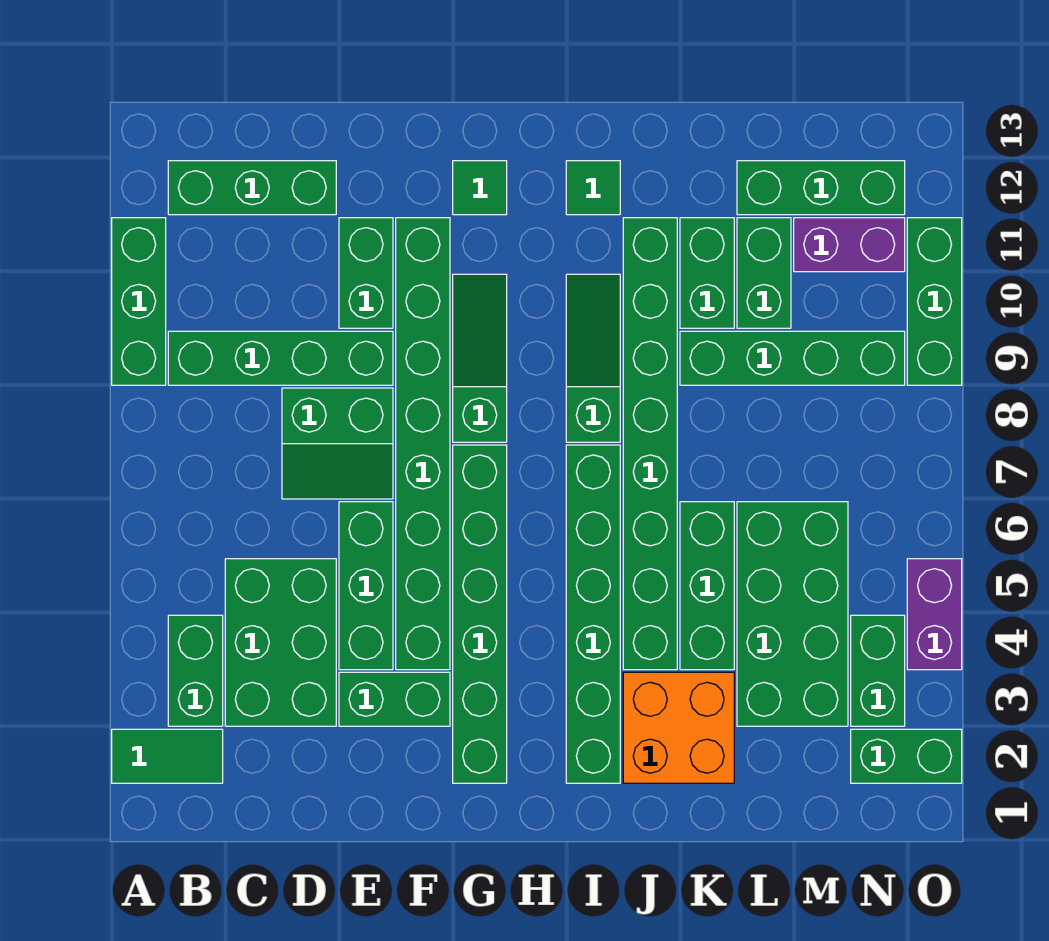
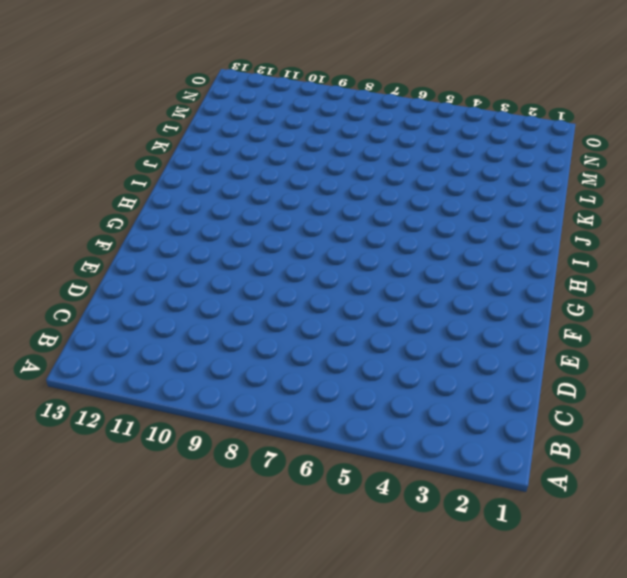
none -> green 1x2 tile [112,729,223,783]
none -> green 1x3 brick [112,218,166,385]
none -> green 1x2 brick [168,615,223,726]
none -> green 1x4 brick [168,331,393,385]

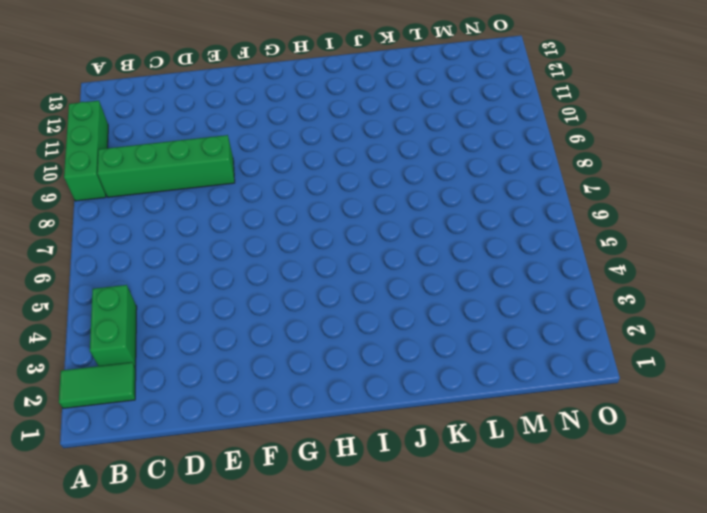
none -> green 1x3 brick [168,161,336,215]
none -> green 2x3 brick [225,559,336,726]
none -> green 2x2 slope [282,388,393,499]
none -> green 1x2 brick [339,672,450,726]

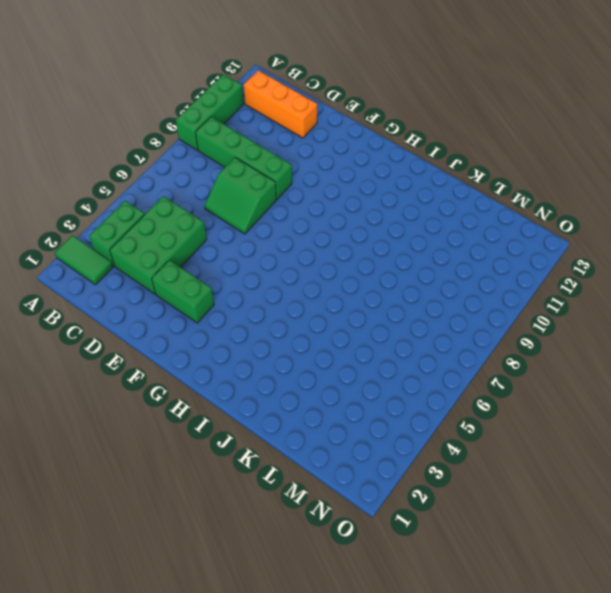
orange 1x3 brick [244,70,317,138] -> green 1x3 brick [168,161,336,215]
none -> green 1x3 brick [339,502,393,670]
none -> green 1x2 brick [339,218,393,328]
none -> green 1x8 brick [396,218,450,670]
none -> green 1x6 brick [453,445,507,783]

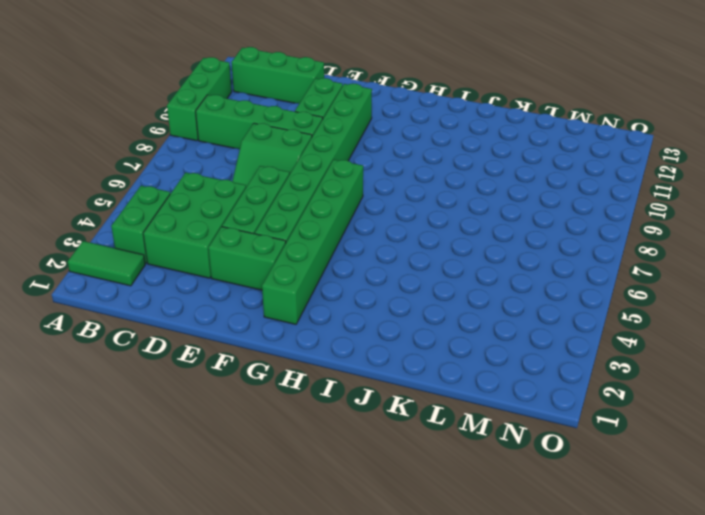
none -> green 1x3 slope [453,274,507,442]
none -> green 1x1 tile [453,161,507,215]
none -> green 1x6 brick [566,445,620,783]
none -> green 1x3 slope [566,274,620,442]

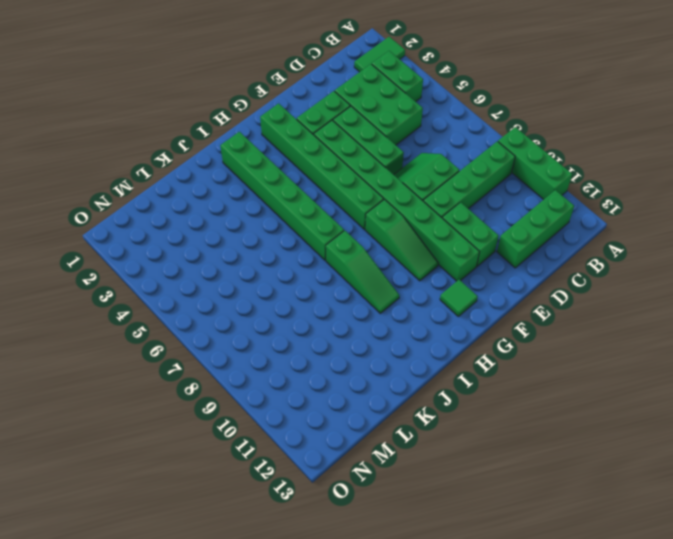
none -> green 1x1 tile [566,161,620,215]
none -> orange 2x2 brick [623,672,734,783]
none -> green 1x8 brick [623,218,677,670]
none -> green 1x3 brick [680,502,734,670]

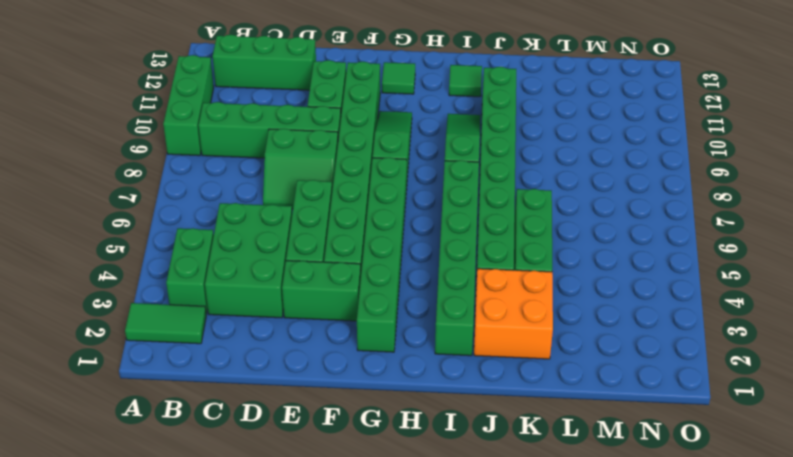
none -> green 1x4 brick [680,331,905,385]
none -> green 1x2 brick [680,218,734,328]
none -> green 2x4 brick [737,502,848,726]
none -> green 1x2 brick [737,218,791,328]

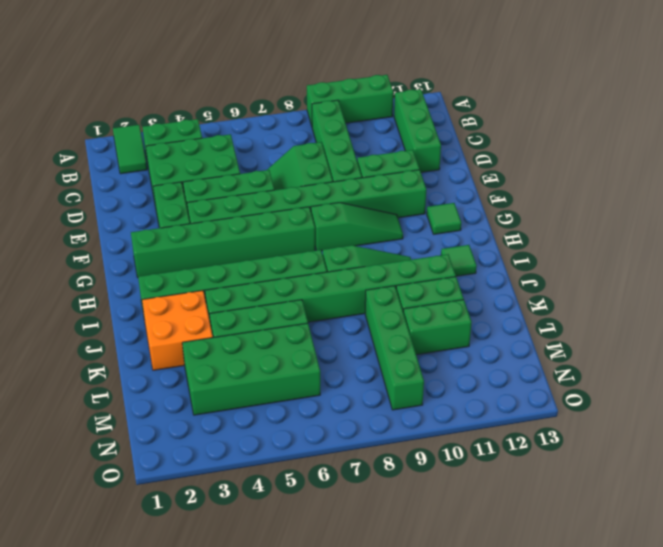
none -> green 1x3 brick [737,161,905,215]
none -> purple 1x2 brick [794,218,905,272]
none -> green 1x2 brick [851,729,962,783]
none -> green 1x2 brick [851,615,905,726]

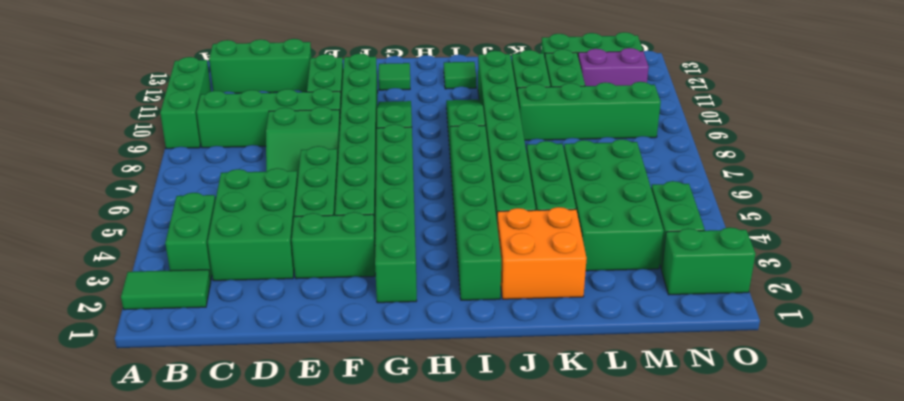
none -> purple 1x2 brick [907,559,962,670]
none -> green 1x3 brick [907,218,962,385]

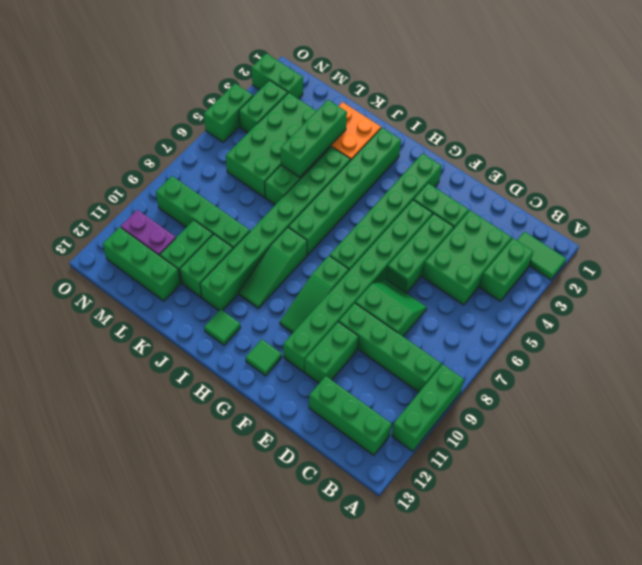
green 1x3 brick [280,100,347,177] -> green 1x3 brick moved to [907,218,962,385]
green 1x2 brick [204,84,253,142] -> purple 1x2 brick [907,559,962,670]

